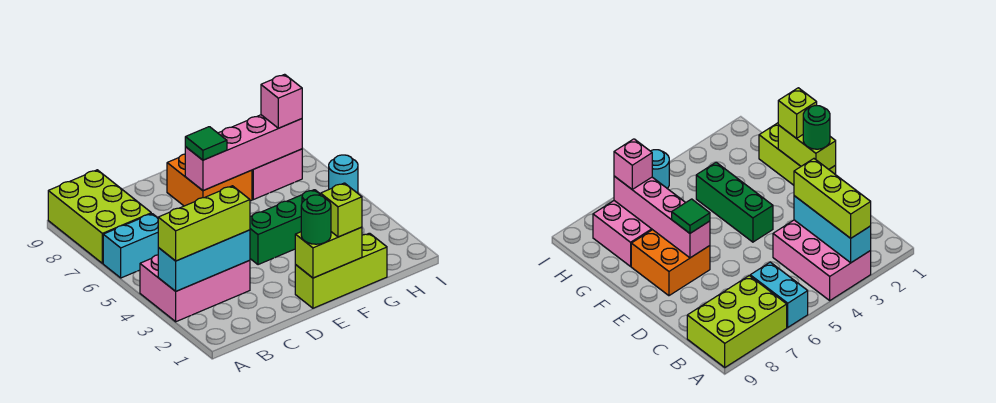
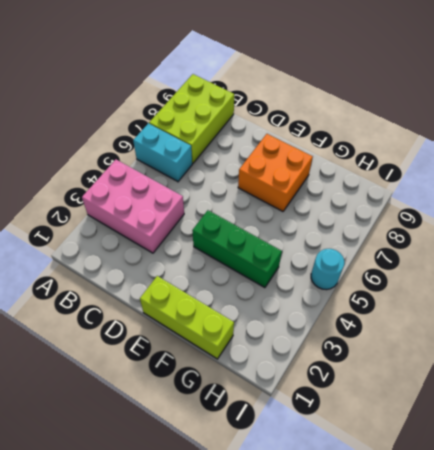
none -> pink 2x2 brick [252,149,302,200]
none -> cyan 1x3 brick [158,230,250,291]
none -> lime 1x2 brick [295,227,362,278]

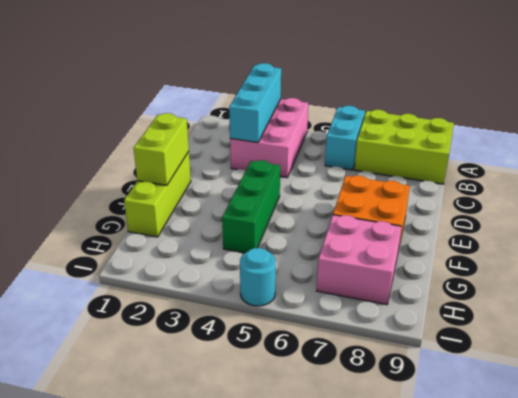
none -> pink 1x4 brick [185,115,302,191]
none -> lime 1x3 brick [158,186,250,261]
none -> green 1x1 round brick [301,195,331,244]

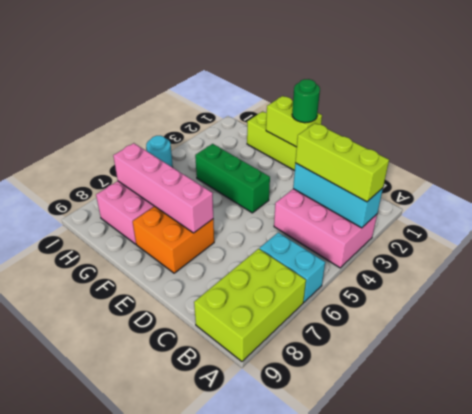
none -> green 1x1 tile [185,127,227,160]
none -> lime 1x1 brick [321,183,362,237]
none -> pink 1x1 brick [261,74,302,128]

